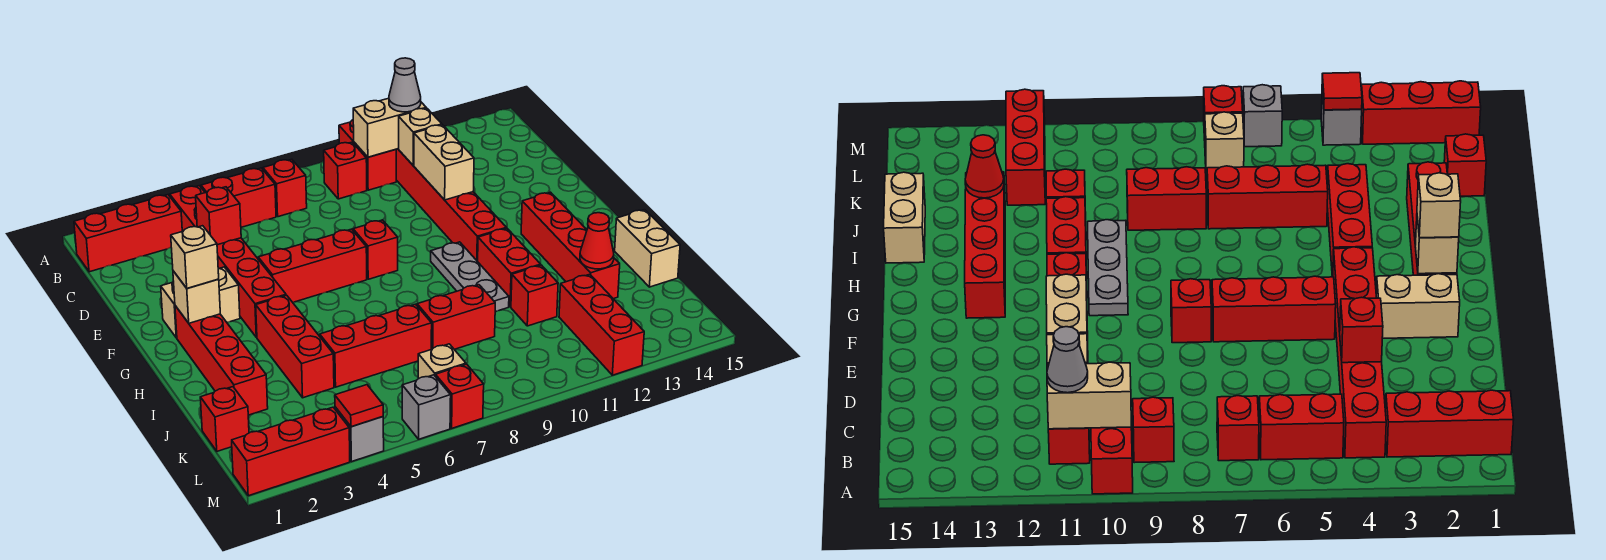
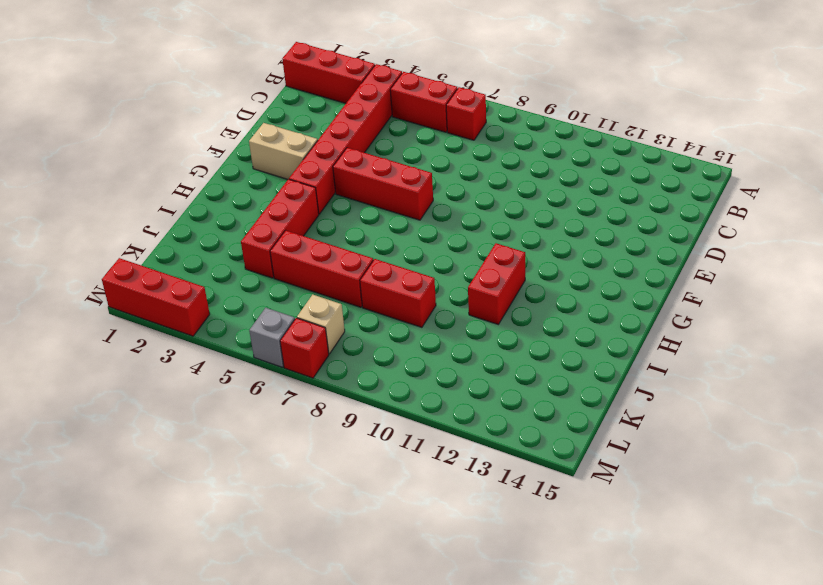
none -> red 1x2 brick [339,120,396,190]
none -> red 1x1 brick [324,142,367,199]
none -> red 1x6 brick [396,149,506,262]
none -> red 1x1 brick [353,220,398,279]

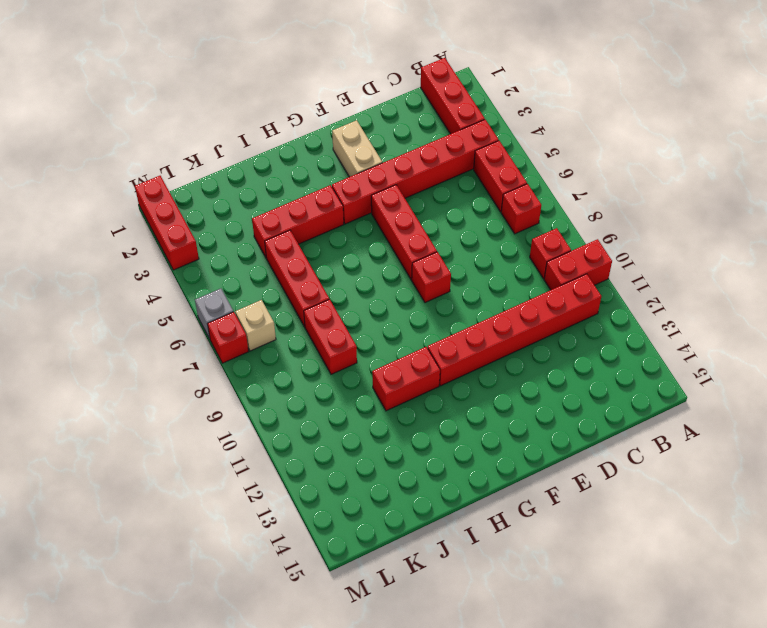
none -> red 1x4 brick [175,306,268,415]
none -> grey 1x3 plate [431,242,509,312]
none -> red 1x4 brick [521,192,620,299]
none -> tan 1x2 brick [615,210,680,287]

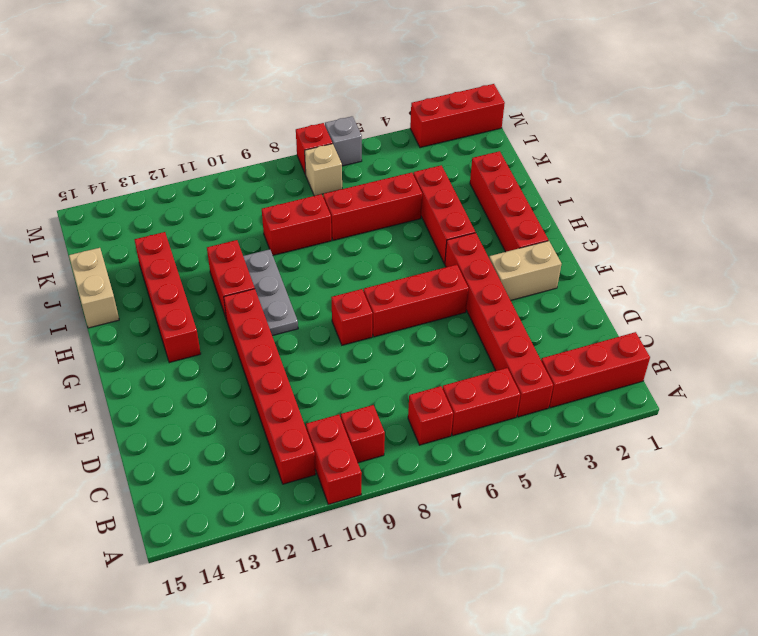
none -> red 1x1 brick [511,265,558,326]
none -> red 1x1 brick [200,387,249,451]
none -> red 1x3 brick [559,274,644,375]
none -> grey 1x1 brick [335,407,384,462]

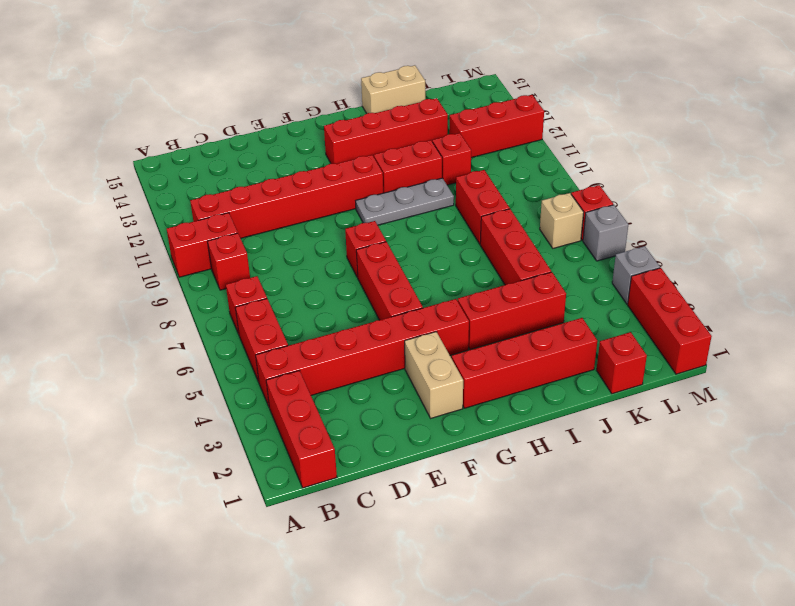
none -> tan 1x2 brick [353,98,426,157]
none -> tan 1x1 brick [399,108,442,165]
none -> red 1x1 brick [196,187,241,245]
none -> tan 1x2 brick [414,125,474,200]

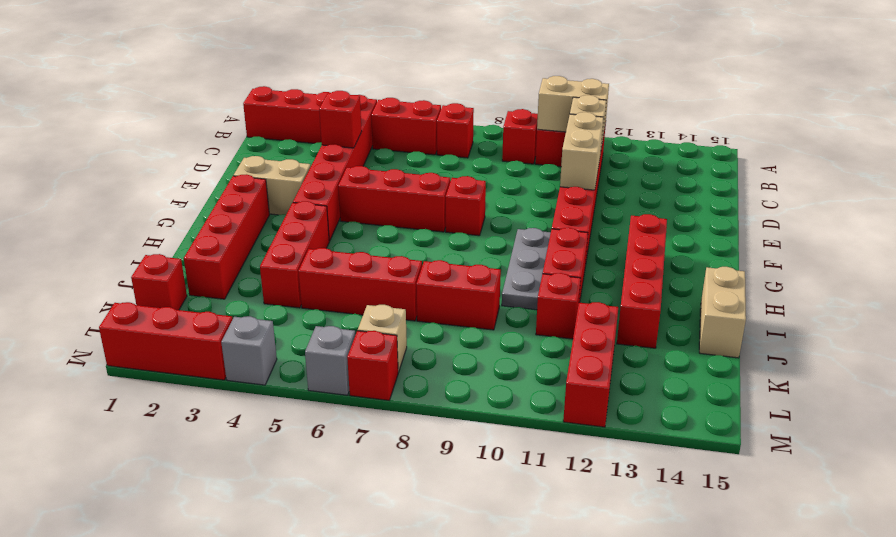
none -> tan 1x1 brick [173,271,220,323]
none -> red 1x1 cone [580,213,614,269]
none -> red 1x1 tile [335,385,383,427]
none -> grey 1x1 cone [389,58,421,112]

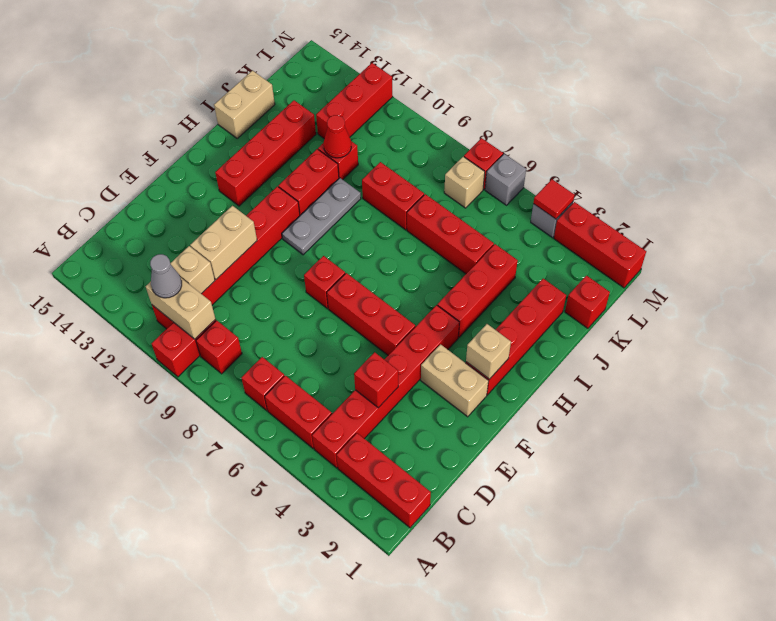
red 1x1 cone [324,115,351,158] -> red 1x1 cone moved to [580,213,614,269]
none -> tan 1x1 brick [171,226,219,288]

